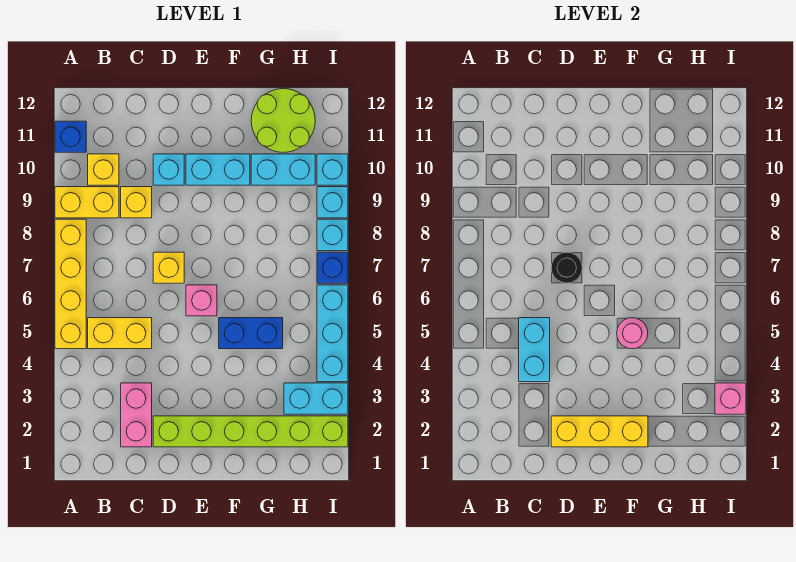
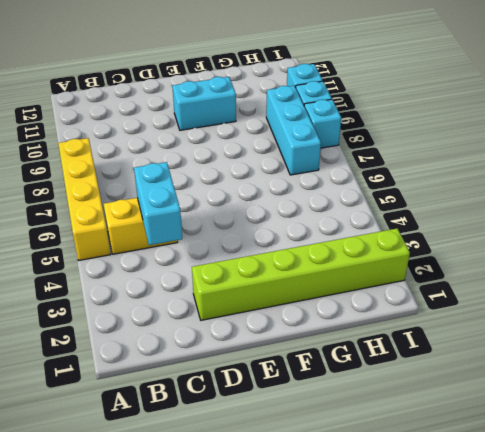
cyan 1x3 brick [266,86,321,175] -> cyan 1x3 brick moved to [317,285,348,382]
none -> yellow 1x2 brick [55,187,119,218]
none -> blue 1x1 brick [55,121,86,152]
none -> yellow 1x1 brick [88,154,119,185]

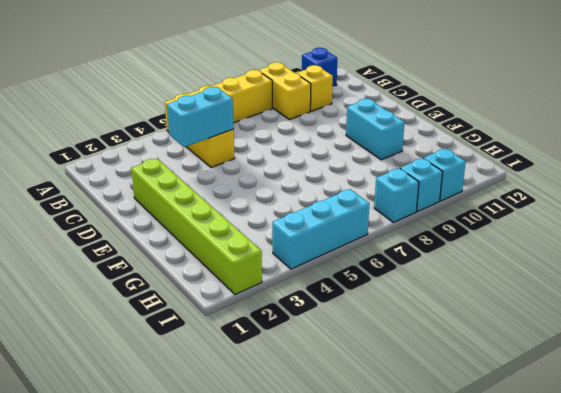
none -> pink 1x2 brick [121,383,152,447]
none -> yellow 1x1 brick [121,187,152,218]
none -> yellow 1x1 brick [153,252,184,283]

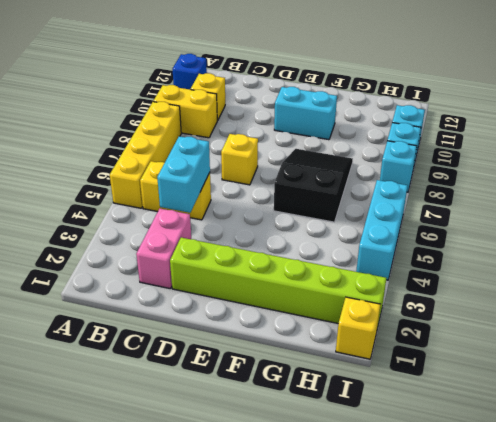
black 2x3 slope [274,149,353,222] -> none
yellow 1x1 brick [336,297,381,359] -> yellow 1x1 brick moved to [121,187,152,218]
none -> cyan 1x1 brick [153,154,184,185]
none -> pink 1x1 brick [186,285,217,316]
none -> blue 1x2 brick [219,318,283,349]

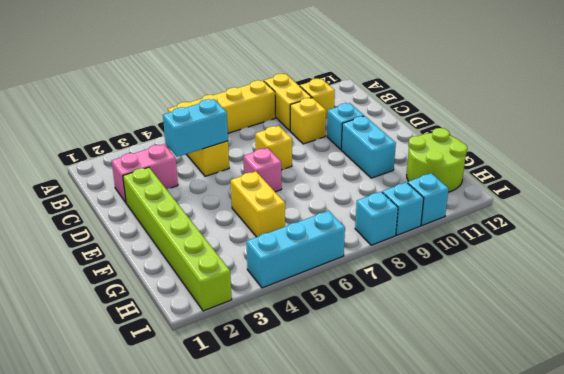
yellow 1x2 brick [231,171,285,237] -> blue 1x2 brick [219,318,283,349]
none -> blue 1x1 brick [55,121,86,152]
none -> cyan 1x2 brick [251,154,315,185]
none -> cyan 1x2 brick [284,383,348,414]

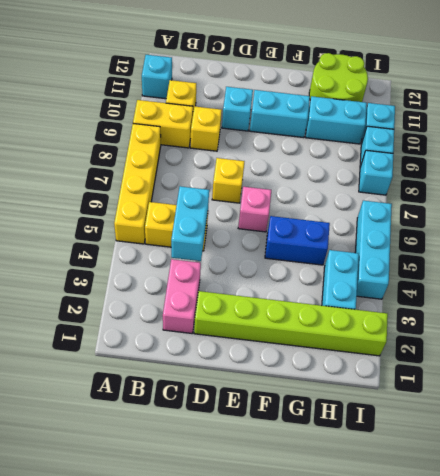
cyan 1x1 brick [142,55,172,99] -> blue 1x1 brick [55,121,86,152]
cyan 1x2 brick [322,250,359,310] -> cyan 1x2 brick turned to [284,383,348,414]
none -> blue 1x1 brick [317,252,348,283]
none -> yellow 1x3 brick [551,416,648,447]
none -> black 1x1 round brick [551,252,582,283]

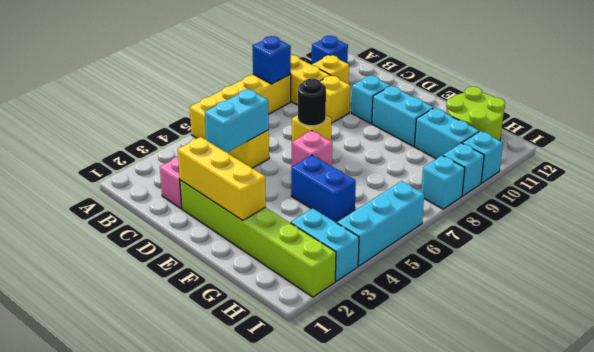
blue 1x1 brick [252,36,291,84] -> blue 1x1 brick moved to [317,252,348,283]
none -> pink 1x1 round brick [617,318,648,349]
none -> pink 1x1 brick [715,383,746,414]

